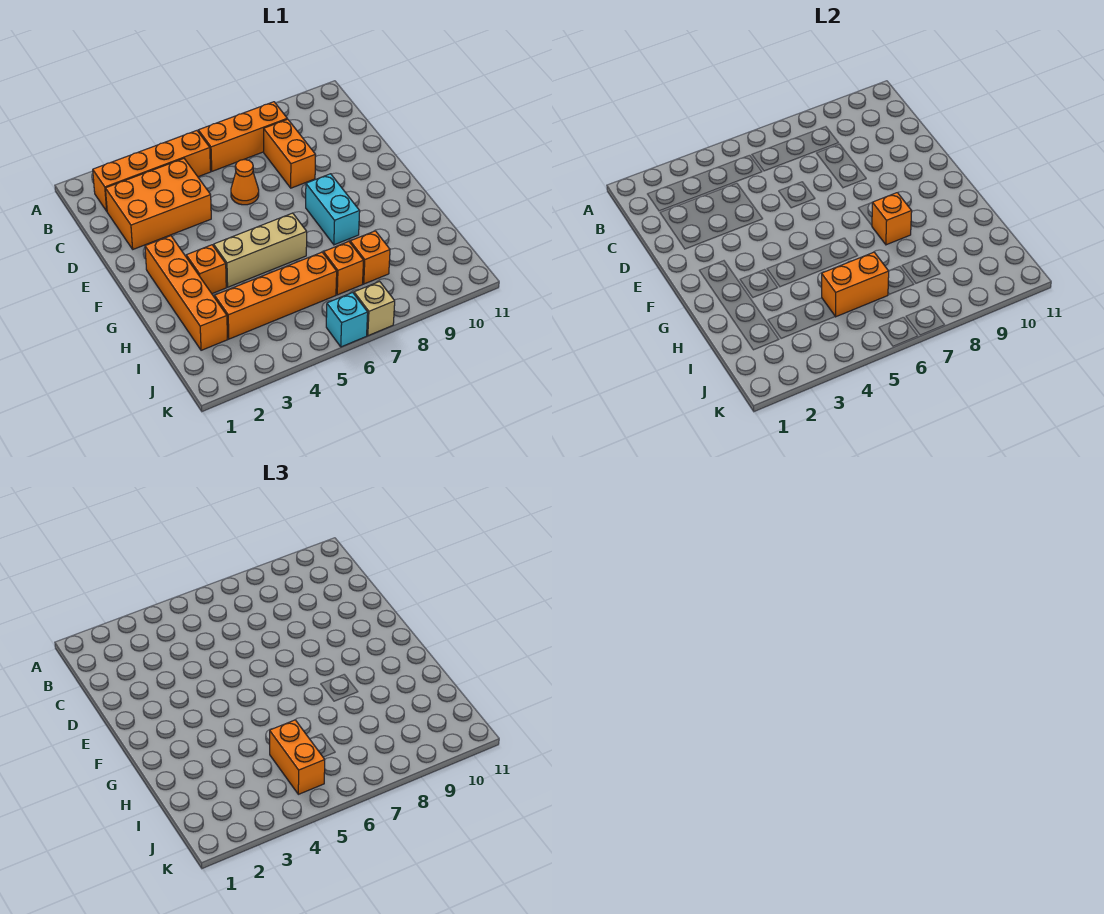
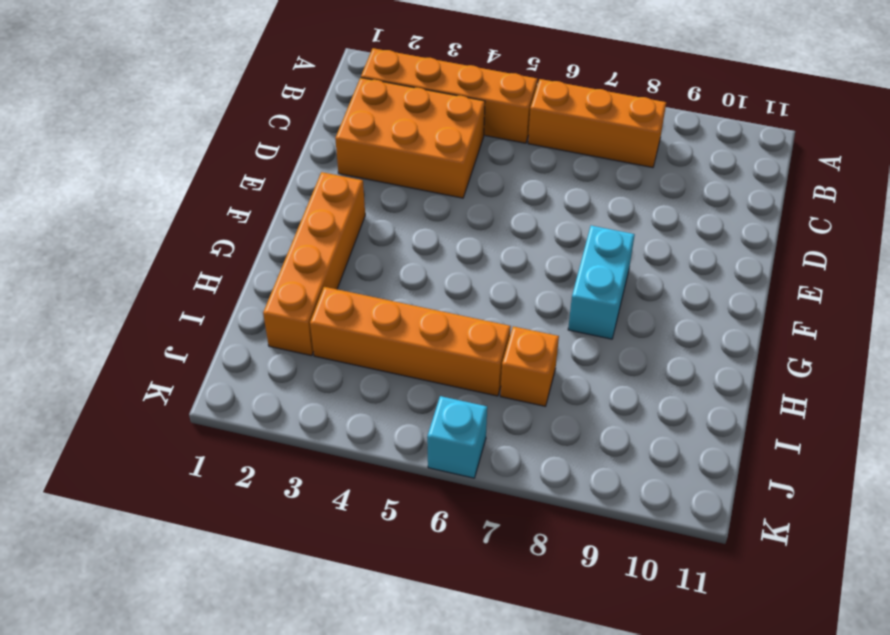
none -> orange 1x2 brick [264,119,316,188]
none -> orange 1x1 cone [231,160,259,205]
none -> orange 1x1 brick [186,245,226,294]

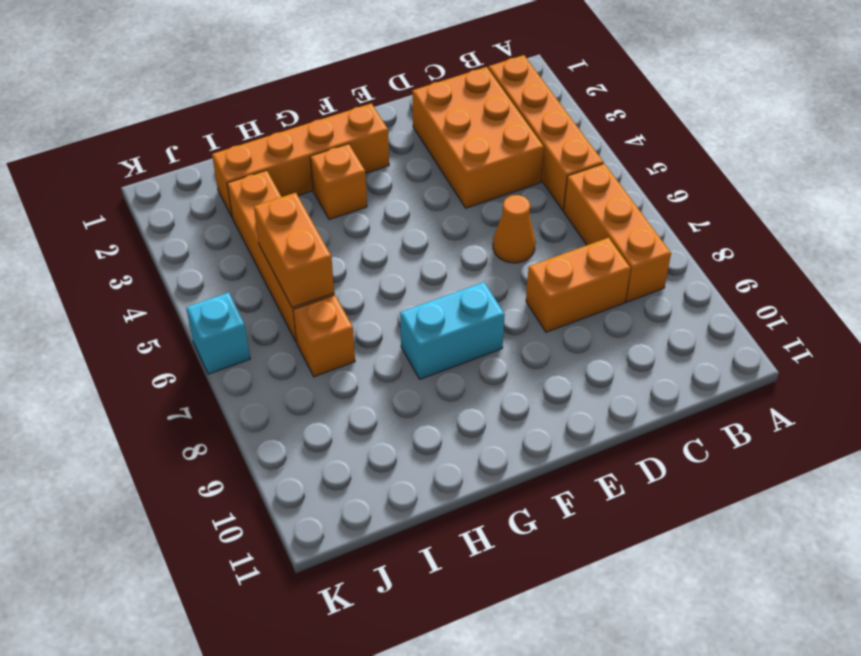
none -> tan 1x3 brick [214,213,307,287]
none -> orange 1x1 brick [350,231,390,284]
none -> tan 1x1 brick [354,281,395,336]

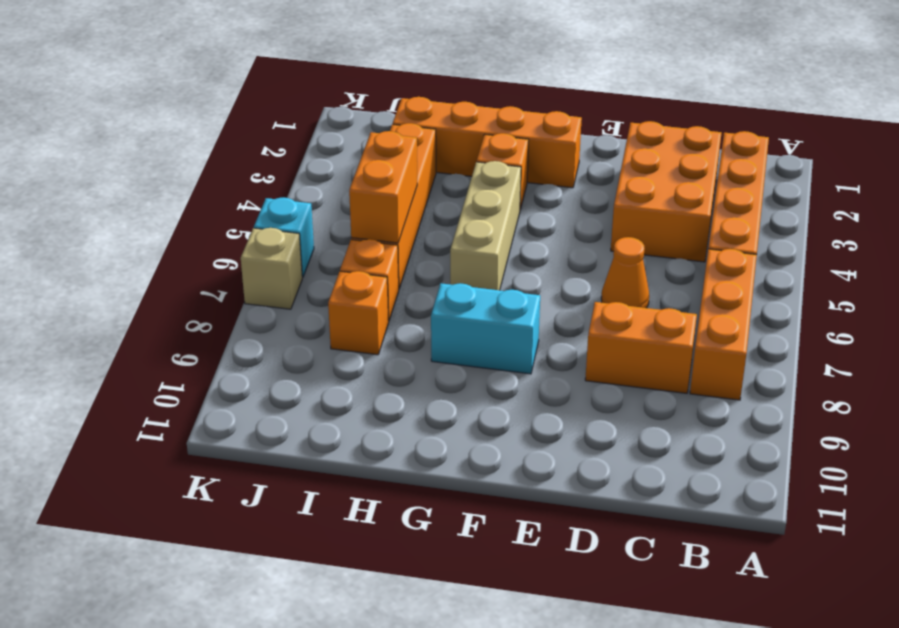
none -> orange 1x1 brick [872,193,912,245]
none -> orange 1x2 brick [270,720,325,794]

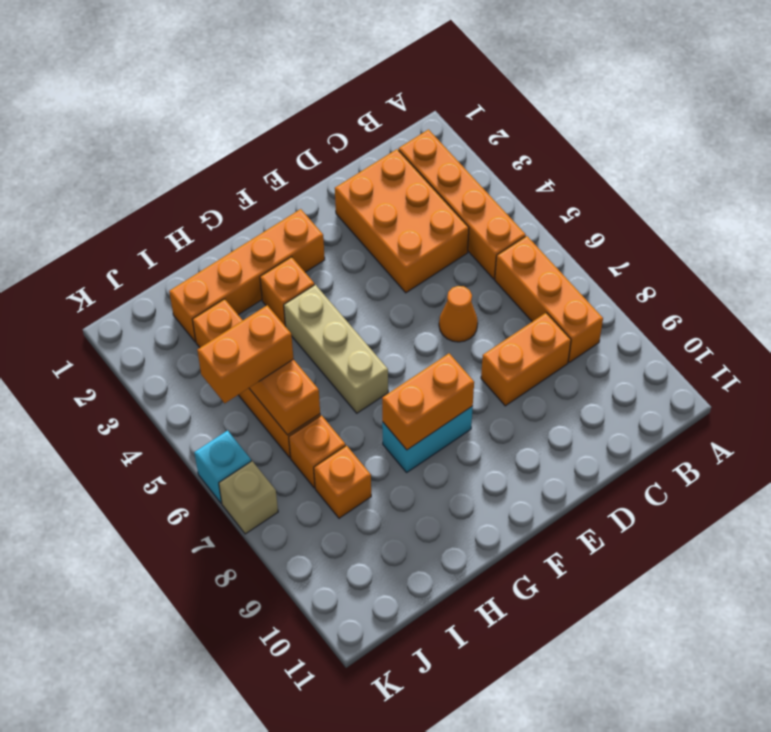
orange 1x2 brick [382,354,474,450] -> orange 1x1 brick [872,193,912,245]

